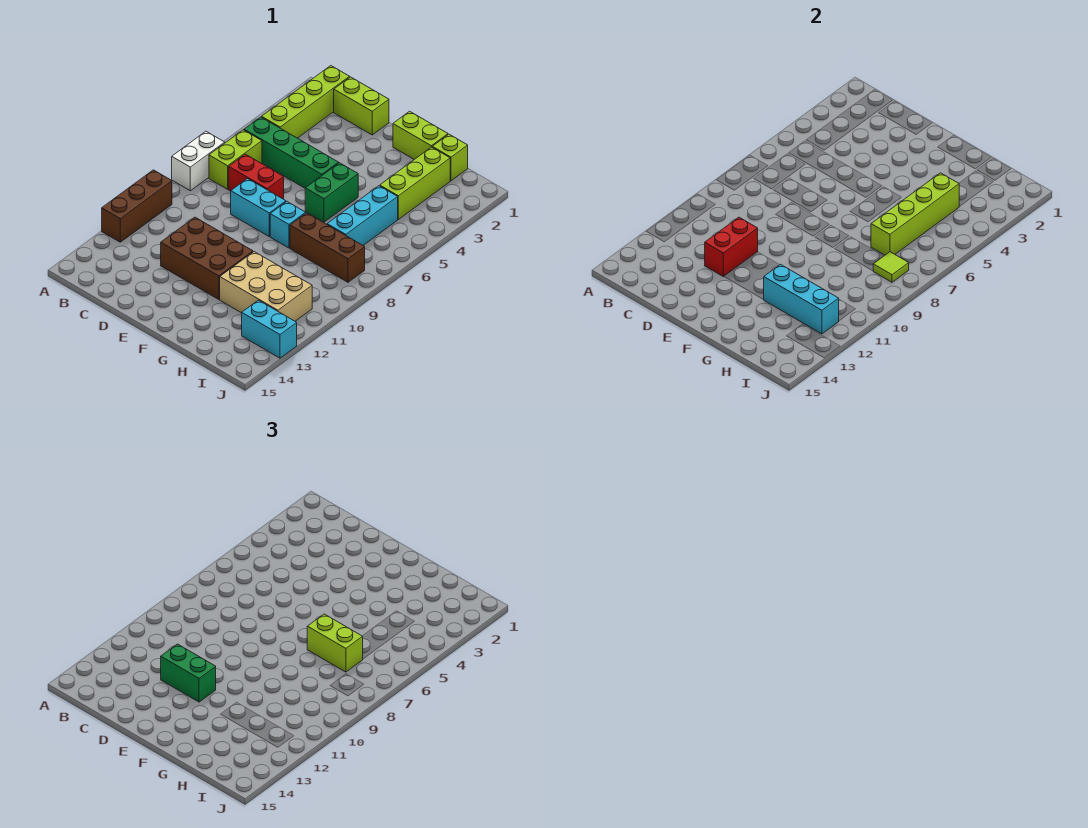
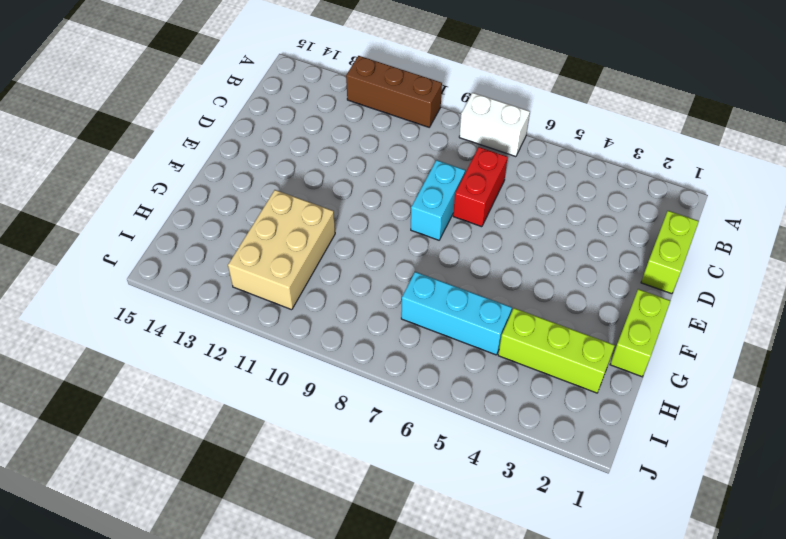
none -> lime 1x4 brick [262,66,350,138]
none -> green 1x4 brick [244,117,339,188]
none -> lime 1x2 brick [209,130,262,189]

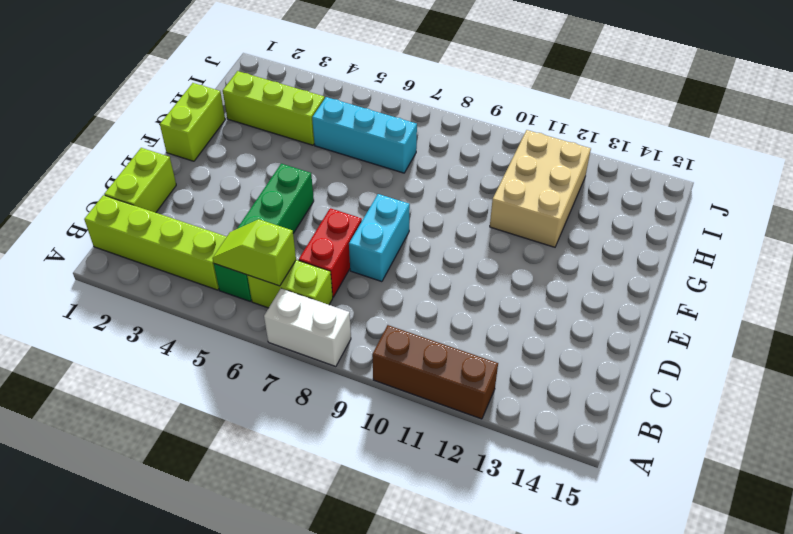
lime 1x2 slope [212,219,296,286] -> none
none -> brown 2x3 brick [161,217,253,300]
none -> green 1x2 brick [305,163,358,222]
none -> cyan 1x1 brick [270,202,306,248]

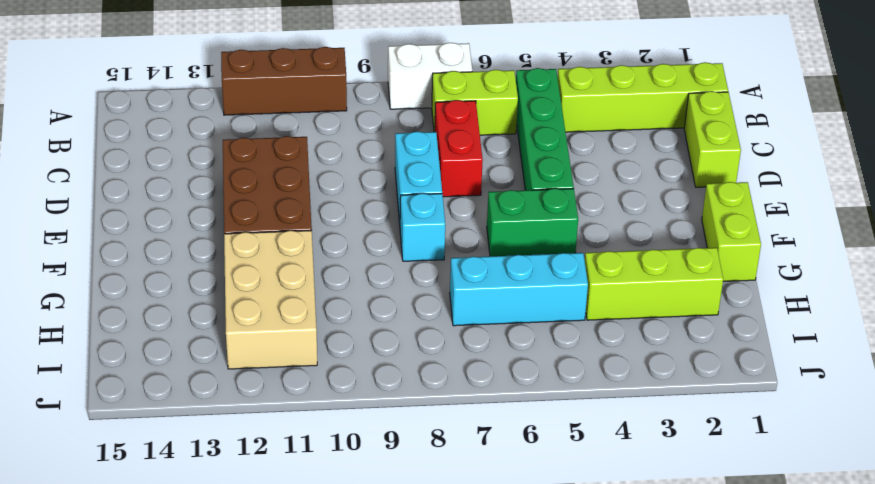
none -> brown 1x3 brick [290,213,365,282]
none -> lime 1x1 brick [432,134,468,181]
none -> cyan 1x2 brick [242,300,297,358]

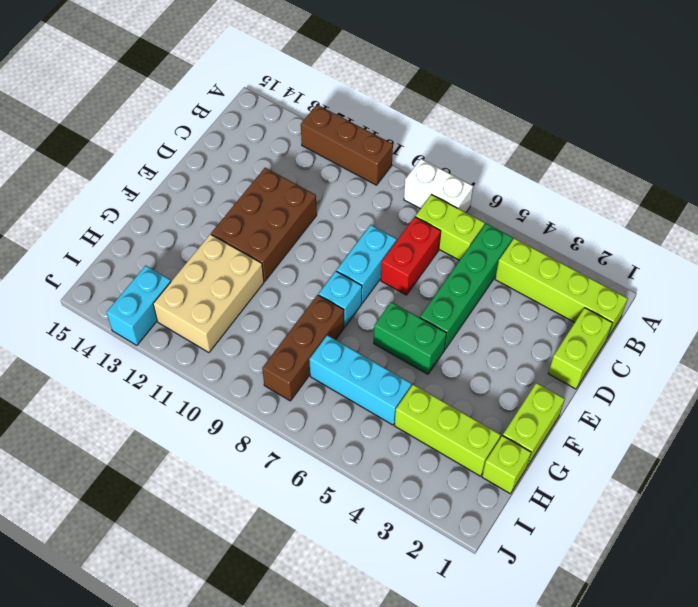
none -> red 1x2 brick [705,217,758,277]
none -> cyan 1x3 brick [764,264,839,334]
none -> lime 1x4 brick [871,173,959,255]

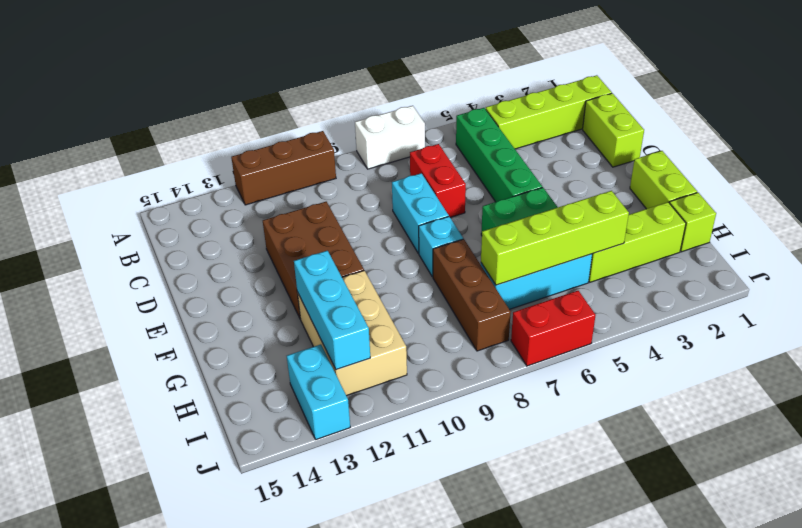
red 1x2 brick [511,291,596,366] -> red 1x2 brick moved to [705,217,758,277]
none -> lime 1x2 brick [209,130,262,189]
none -> lime 1x1 tile [873,252,909,282]
none -> green 1x2 brick [161,644,216,702]

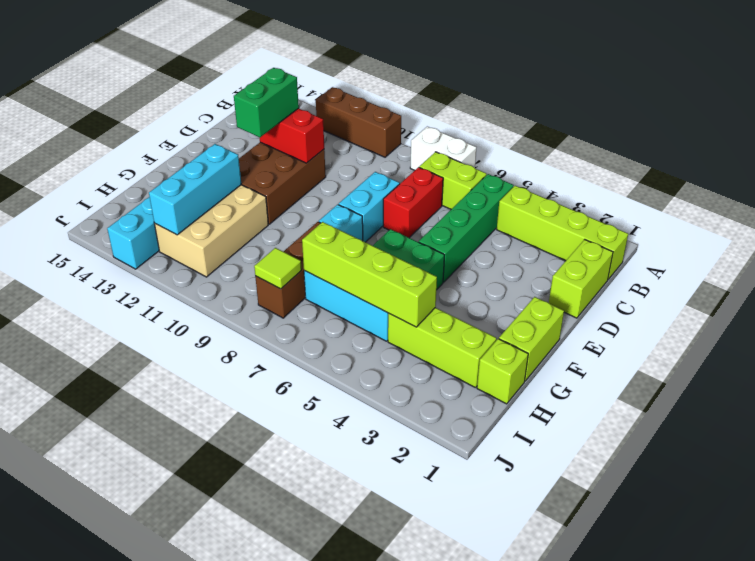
none -> lime 1x2 brick [307,614,363,672]

